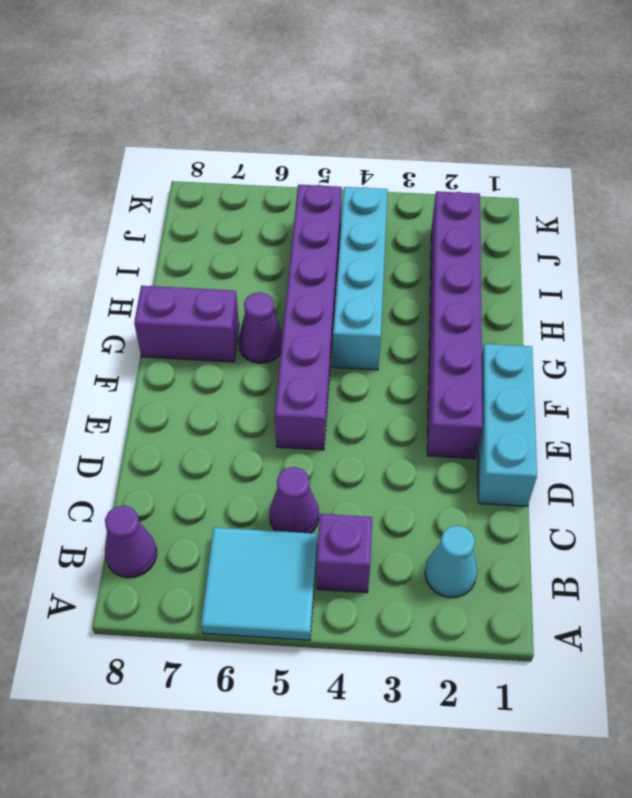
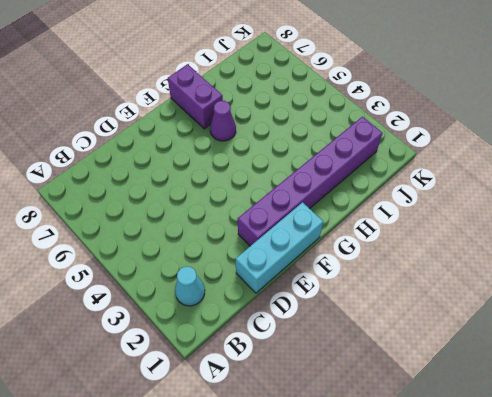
none -> cyan 2x2 tile [201,527,317,640]
none -> purple 1x1 brick [317,514,373,593]

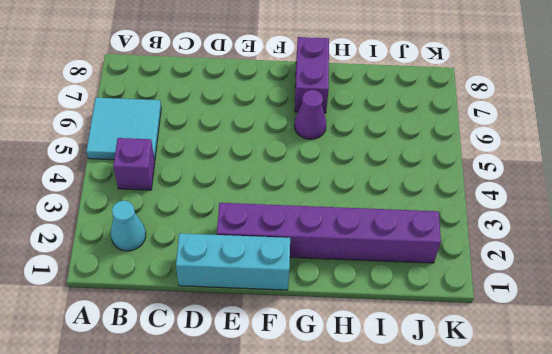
none -> purple 1x1 cone [105,506,157,578]
none -> purple 1x1 cone [269,467,319,533]

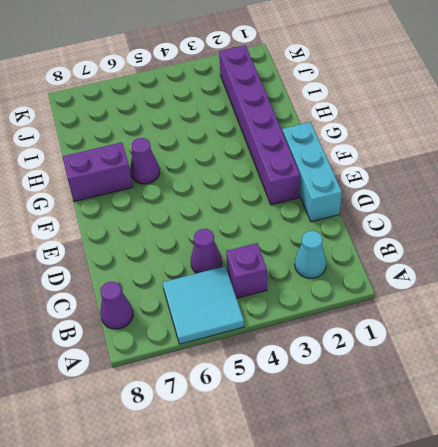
none -> purple 1x6 brick [275,185,342,450]
none -> cyan 1x4 brick [332,187,388,370]

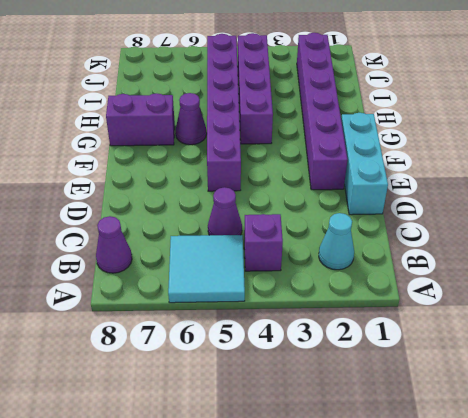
purple 1x4 brick [238,33,273,144] -> cyan 1x4 brick [332,187,388,370]

